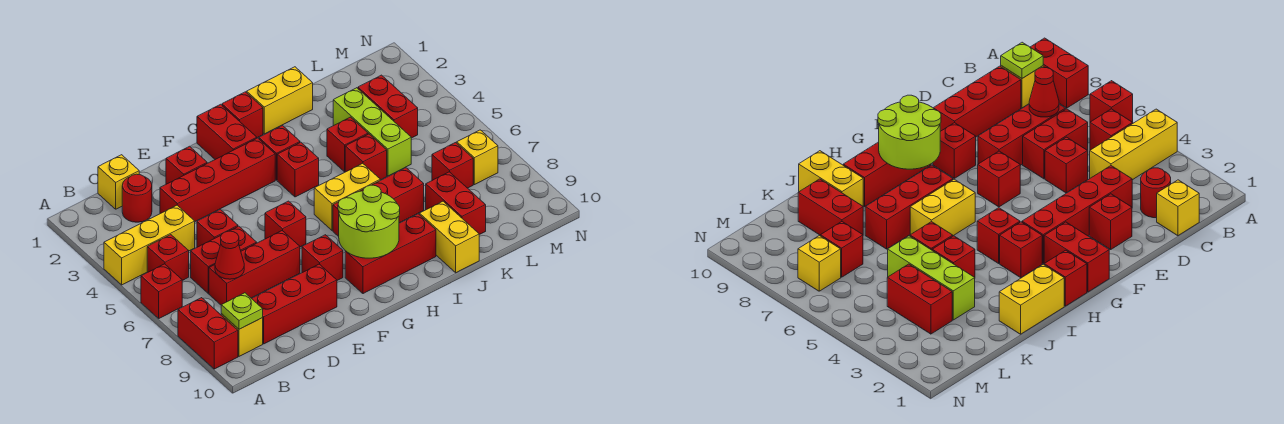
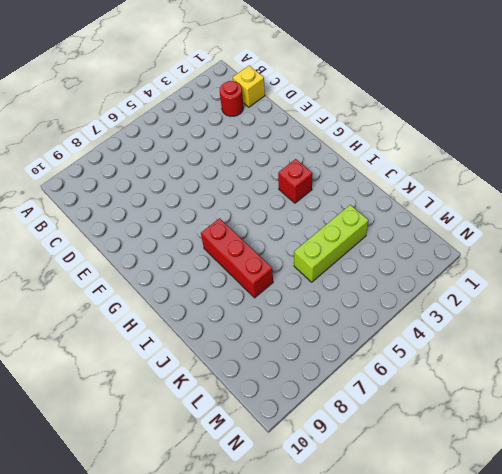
none -> yellow 1x3 brick [104,205,195,285]
none -> red 1x1 brick [141,264,182,318]
none -> red 1x2 brick [178,298,238,369]
none -> red 1x1 brick [147,235,189,281]

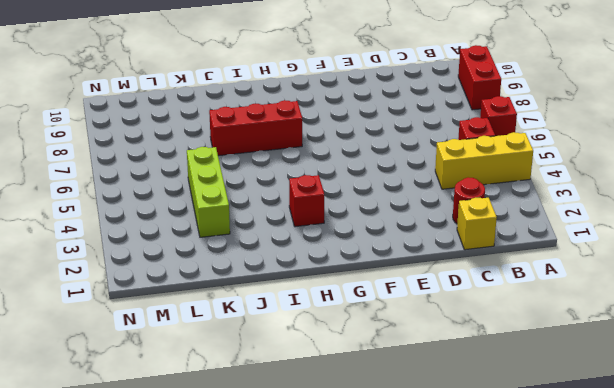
none -> yellow 1x1 brick [221,314,263,356]
none -> red 1x2 brick [191,226,257,293]
none -> red 1x3 brick [209,231,300,305]
none -> red 1x3 brick [251,264,337,344]

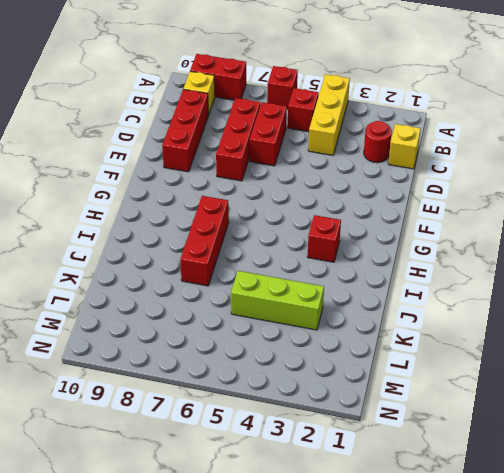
none -> red 1x4 brick [160,138,275,221]
none -> red 1x1 brick [197,209,238,247]
none -> red 1x1 brick [166,146,207,184]
none -> red 1x1 brick [265,201,306,247]

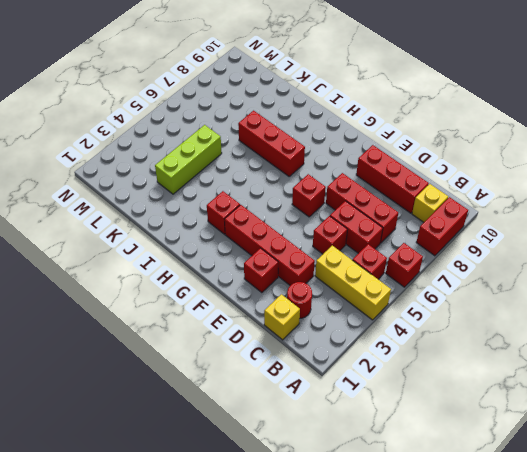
none -> red 1x1 brick [302,235,343,280]
none -> red 1x2 brick [197,104,257,159]
none -> red 1x3 brick [345,214,436,294]
none -> red 1x1 brick [222,92,263,138]

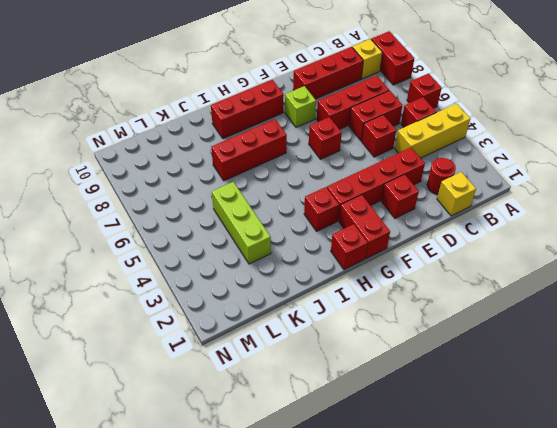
lime 1x1 brick [285,86,316,127] -> red 1x1 brick [302,235,343,280]
none -> red 1x1 brick [277,142,319,197]
none -> yellow 1x2 brick [314,163,380,231]
none -> yellow 1x2 brick [247,67,313,134]
none -> red 1x1 brick [327,117,368,172]

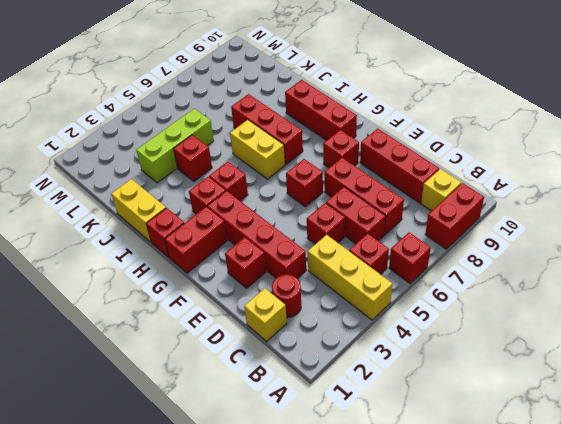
none -> red 1x1 brick [345,134,387,180]
none -> yellow 1x2 brick [420,201,479,273]
none -> red 1x2 brick [426,172,486,235]
none -> red 1x2 brick [358,75,418,138]

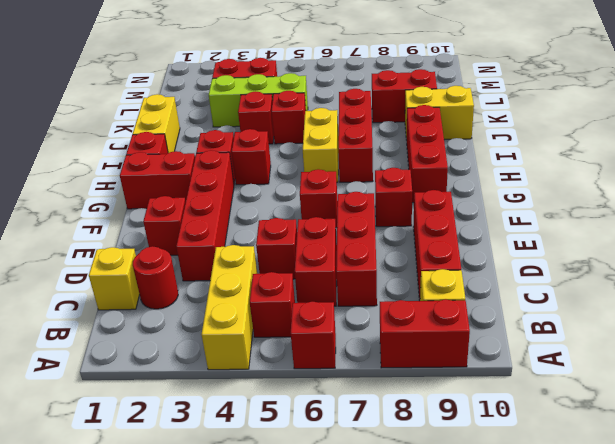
none -> red 1x1 brick [432,143,473,188]
none -> yellow 1x1 brick [457,130,498,185]
none -> lime 1x1 plate [221,293,263,329]
none -> red 1x1 cone [215,231,244,279]

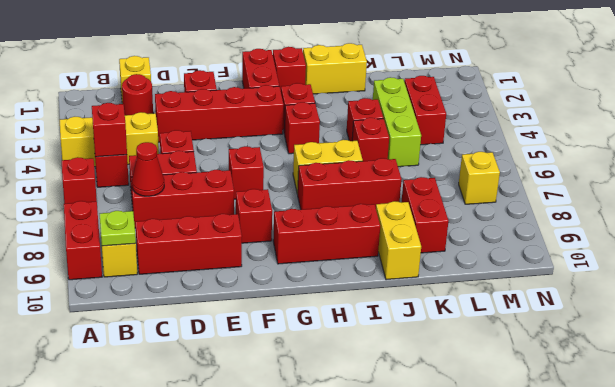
red 1x1 brick [92,103,127,157] -> red 1x1 brick moved to [432,143,473,188]
none -> lime 2x2 round brick [338,185,400,258]

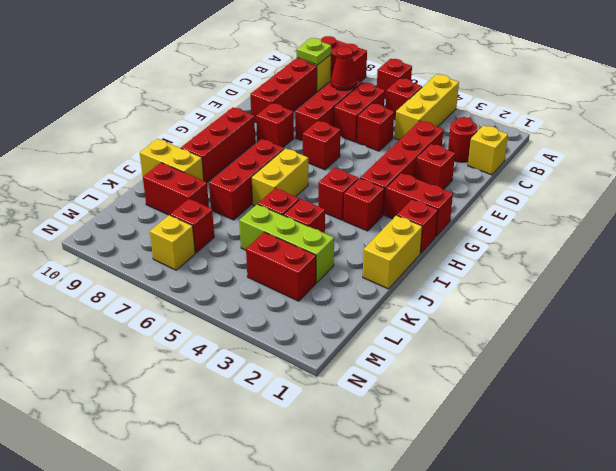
none -> lime 2x2 round brick [338,185,400,258]

